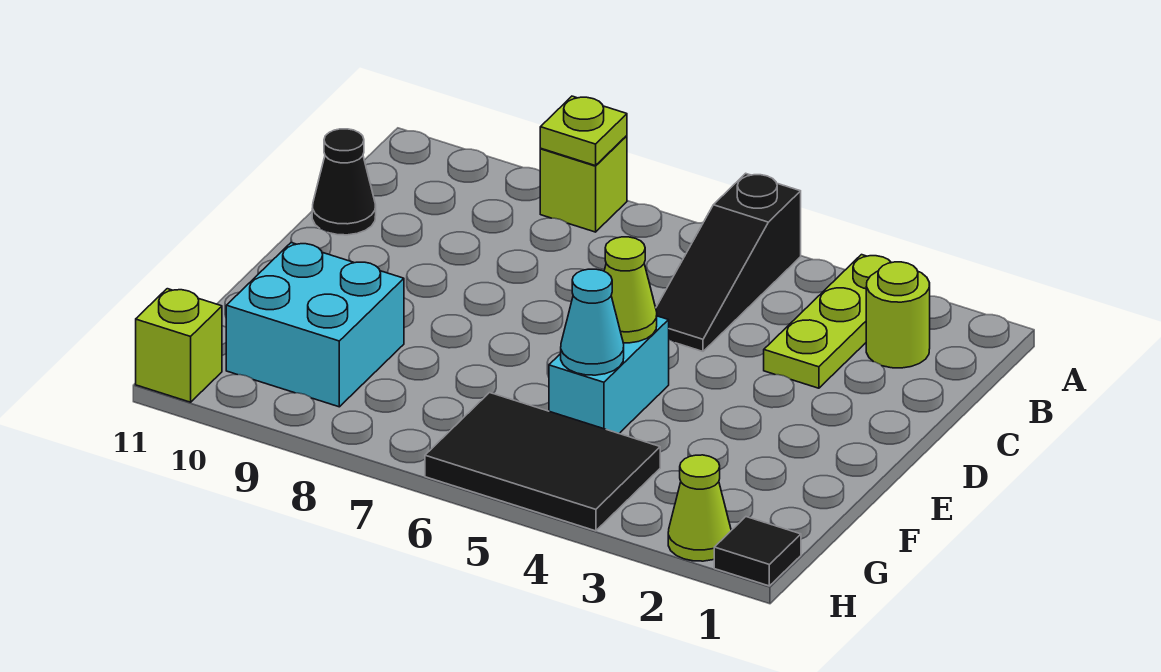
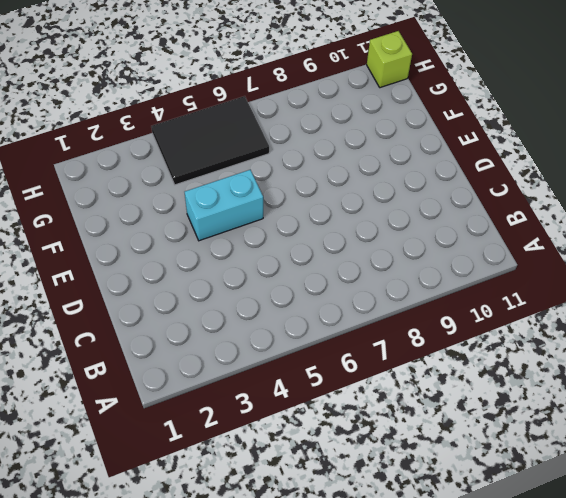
cyan 1x2 brick [185,170,263,241] -> cyan 1x2 brick turned to [549,316,669,433]
none -> lime 1x3 plate [764,255,891,388]
none -> black 1x3 slope [656,173,801,351]
none -> lime 1x1 brick [540,136,627,232]

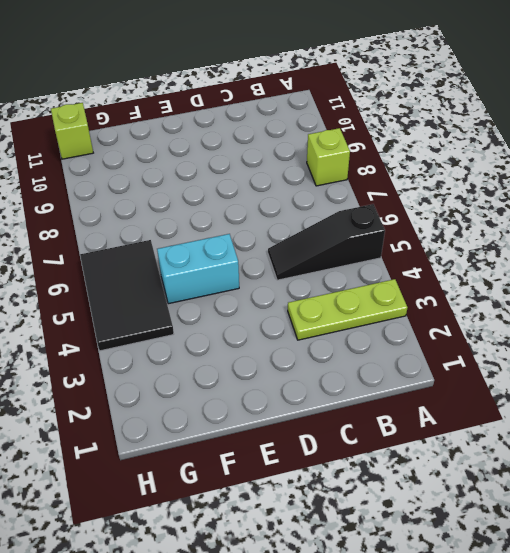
none -> lime 1x1 round brick [866,262,930,368]
none -> black 1x1 cone [312,129,376,235]
none -> cyan 2x2 brick [226,243,404,407]

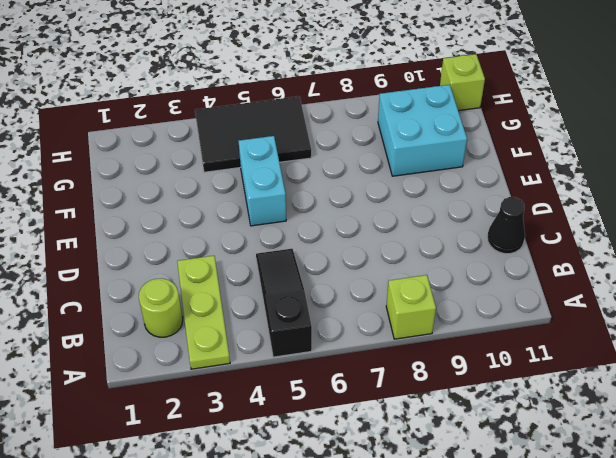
none -> black 1x1 tile [714,517,801,586]
none -> lime 1x1 cone [668,455,731,561]
none -> lime 1x1 plate [540,96,627,166]

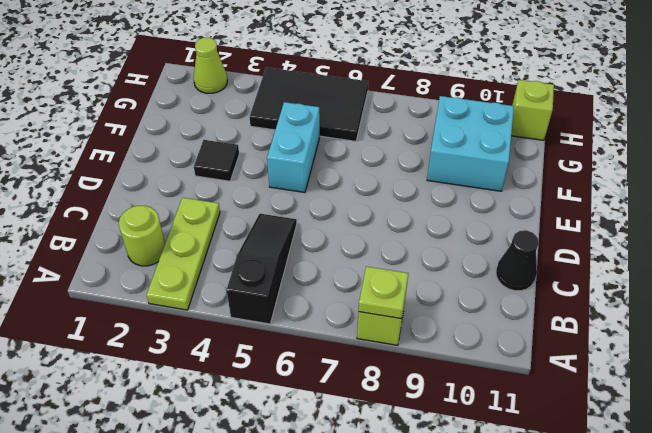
black 1x1 tile [194,140,239,181] -> black 1x1 tile moved to [714,517,801,586]
none -> lime 1x1 cone [604,237,657,343]
none -> cyan 1x1 cone [561,269,624,375]

